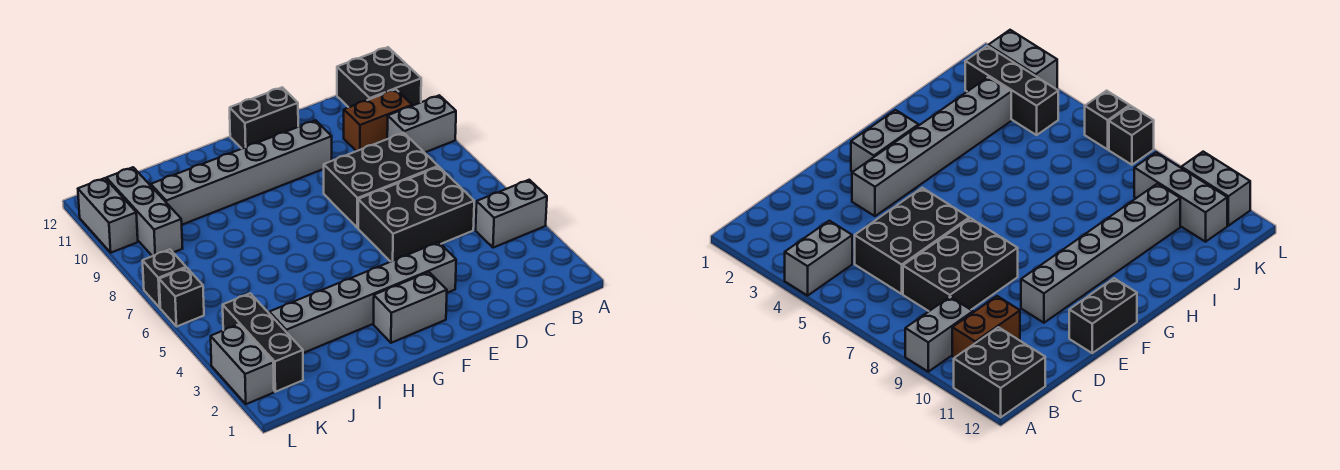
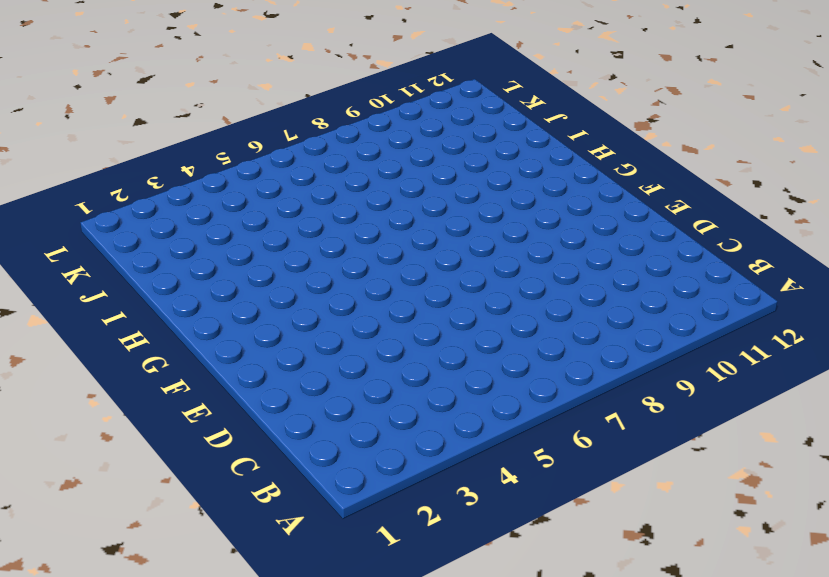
none -> grey 1x2 brick [476,180,547,248]
none -> grey 1x2 brick [387,95,456,153]
none -> black 2x2 brick [337,47,421,107]

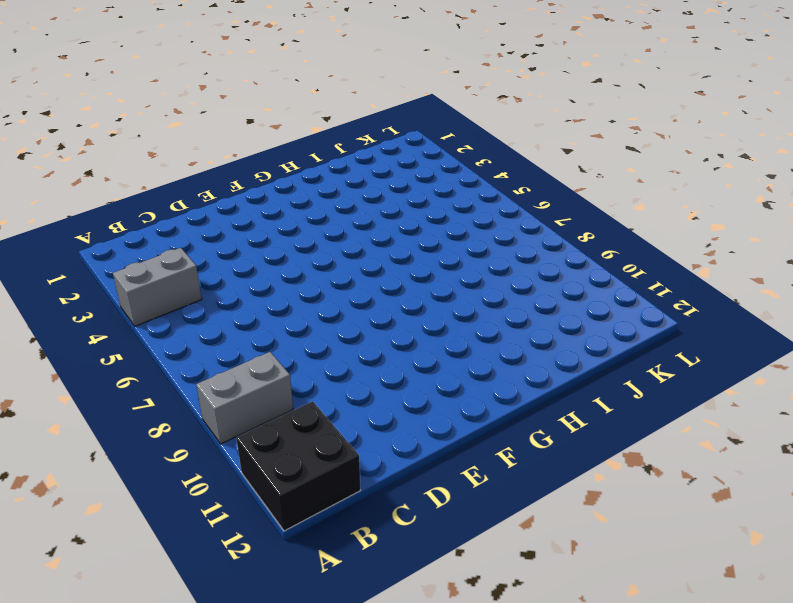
none -> brown 1x2 brick [344,89,412,151]
none -> black 2x3 brick [358,167,474,262]
none -> black 2x3 brick [324,133,438,228]

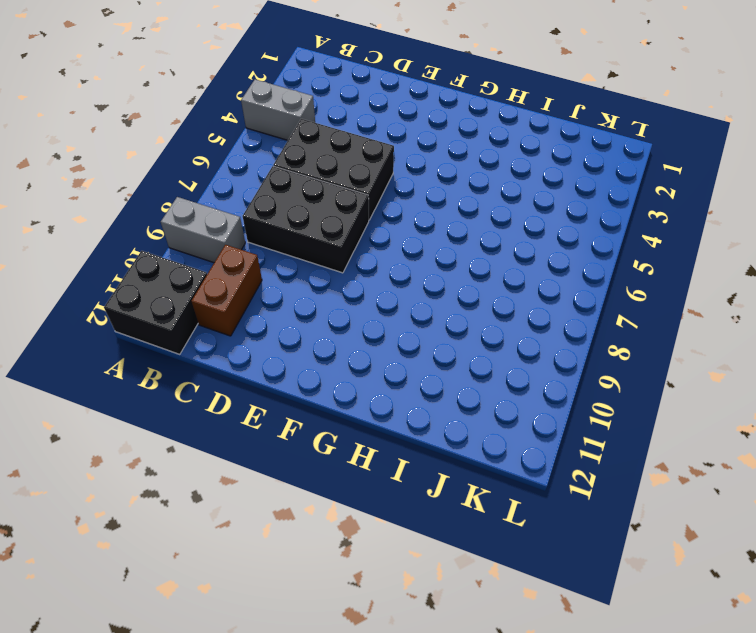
brown 1x2 brick [191,245,262,336] -> brown 1x2 brick turned to [344,89,412,151]
none -> grey 1x6 brick [269,242,456,353]
none -> grey 1x6 brick [151,120,332,225]
none -> black 1x2 brick [230,87,298,148]

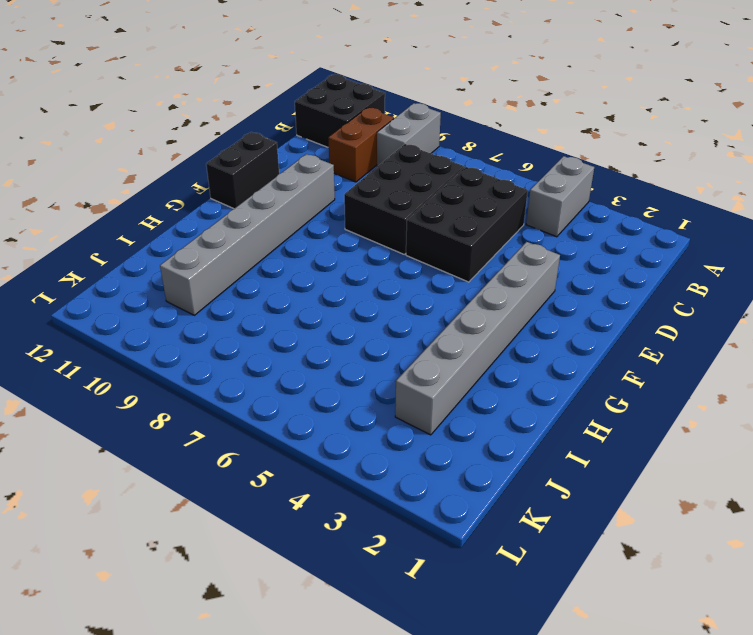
none -> grey 1x2 brick [374,272,447,343]
none -> black 1x3 brick [223,293,303,392]
none -> grey 1x3 brick [106,167,183,256]

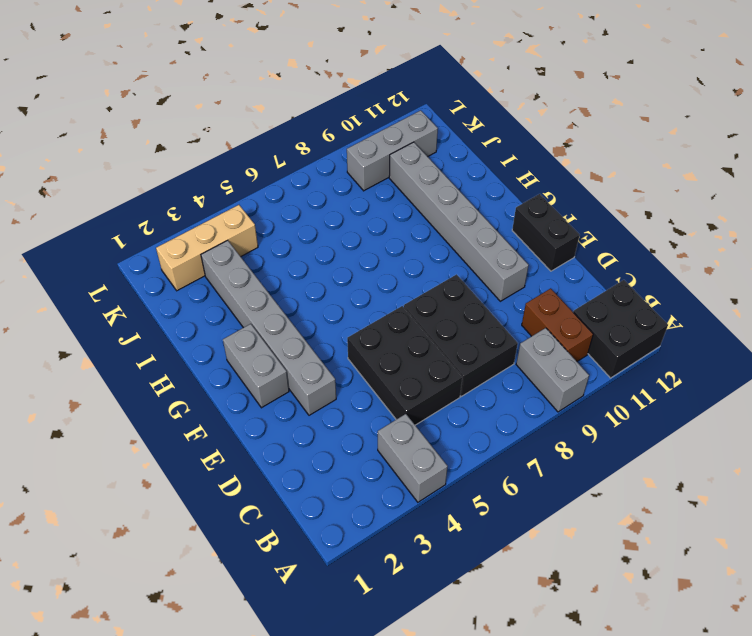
tan 1x3 brick [156,205,258,291] -> black 1x3 brick [223,293,303,392]
none -> grey 1x2 brick [211,324,274,404]
none -> black 1x1 brick [159,268,204,327]
none -> black 1x1 brick [143,249,186,308]

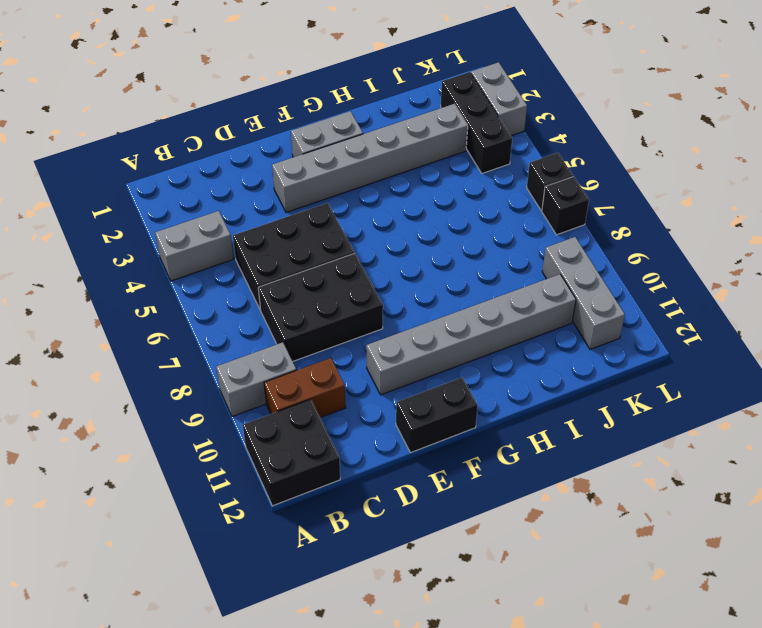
none -> grey 1x2 brick [78,178,138,253]

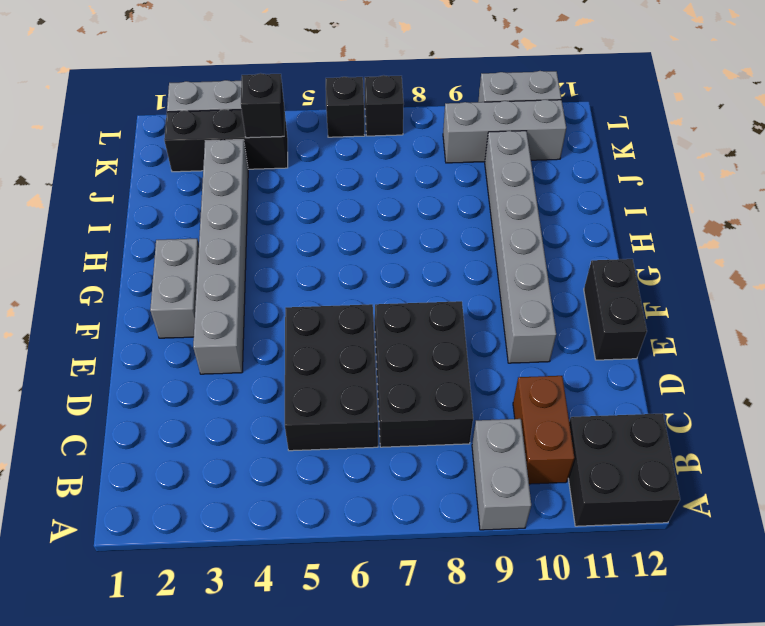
black 1x1 brick [241,73,284,138] -> none
none -> grey 1x2 brick [476,180,547,248]

